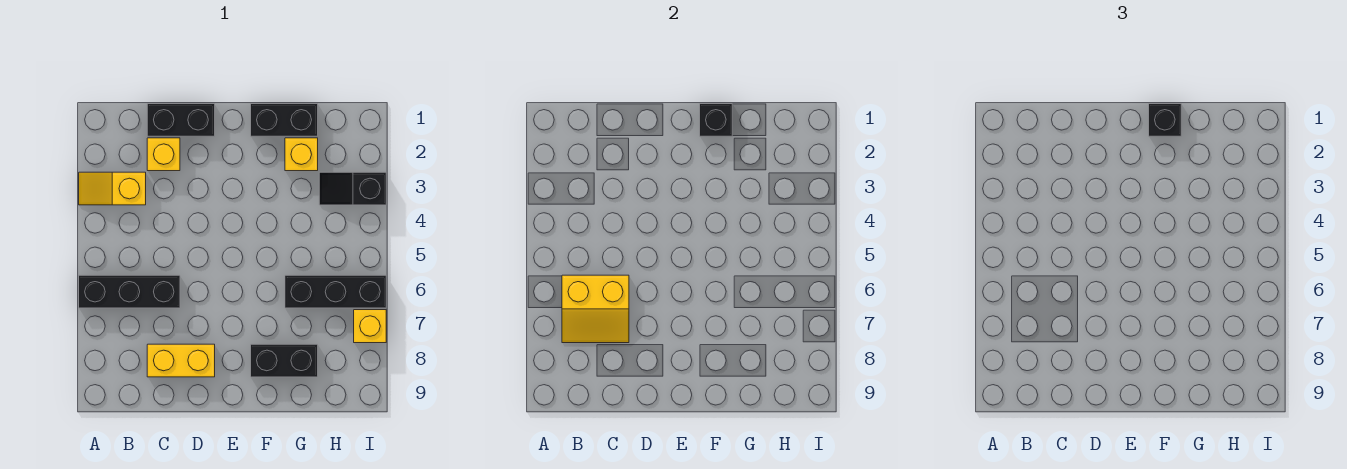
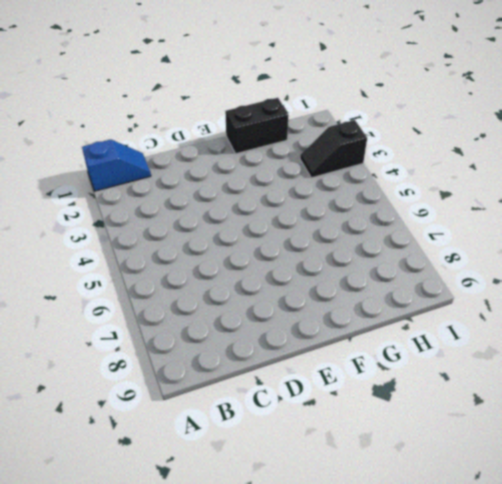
blue 1x2 slope [82,139,151,191] -> none
none -> yellow 1x2 slope [79,172,146,205]
none -> black 1x3 brick [79,275,180,308]
none -> black 1x2 brick [147,104,215,136]

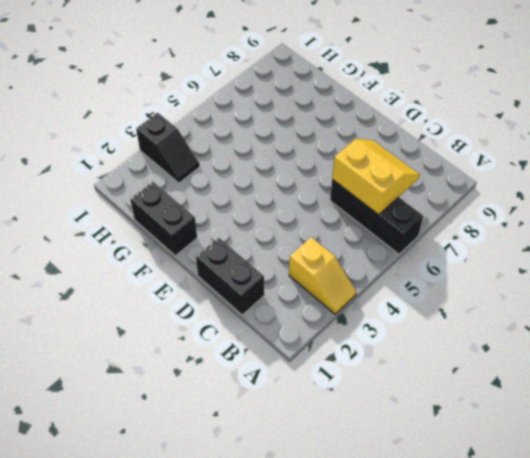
none -> yellow 1x1 brick [147,138,180,171]
none -> yellow 1x2 brick [147,344,215,377]
none -> black 1x2 brick [251,344,318,377]

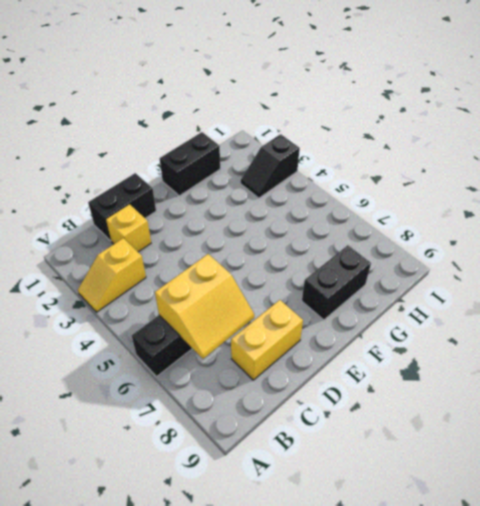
none -> yellow 1x1 brick [285,138,318,171]
none -> black 1x3 brick [285,275,386,308]
none -> yellow 1x1 brick [354,310,386,343]

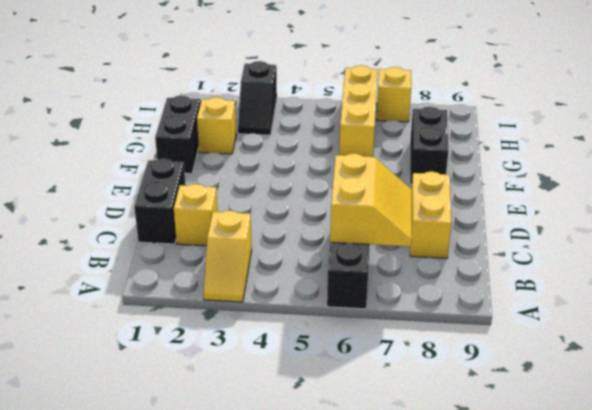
yellow 1x3 brick [339,65,377,157] -> black 1x3 brick [285,275,386,308]
none -> black 1x1 brick [700,104,732,136]
none -> black 1x1 brick [1149,104,1181,136]

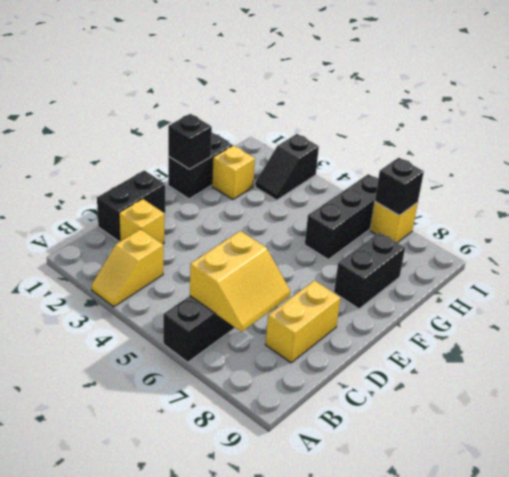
black 1x1 brick [375,158,424,216] -> black 1x1 brick moved to [1149,104,1181,136]

